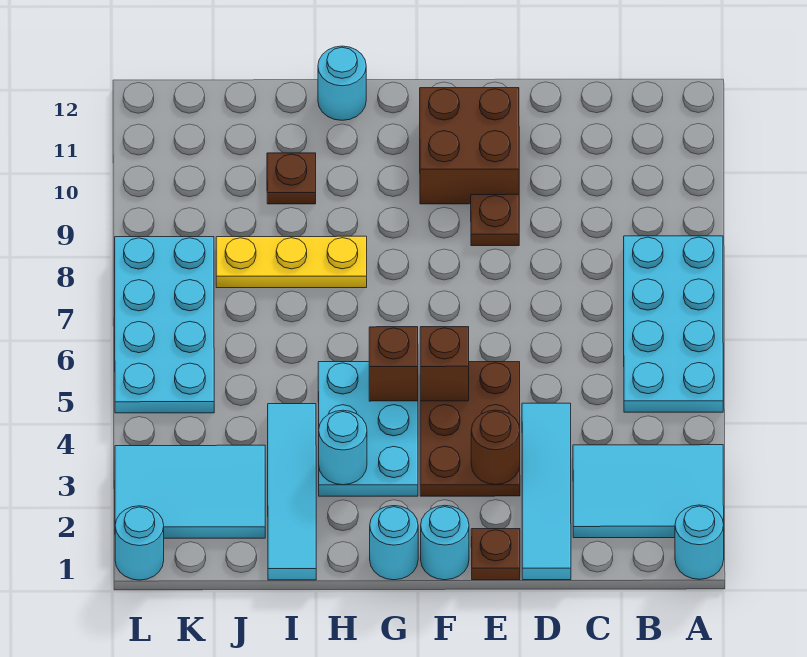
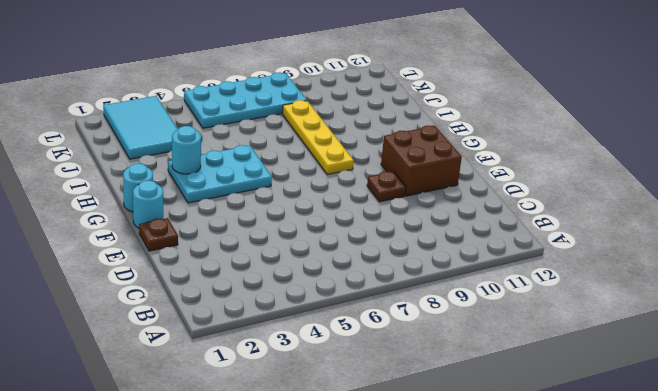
yellow 1x4 plate [282,100,354,175] -> yellow 1x3 plate [216,236,367,288]
none -> cyan 1x1 round brick [675,505,724,579]
none -> cyan 2x3 tile [573,445,724,538]
none -> cyan 2x4 plate [624,236,723,412]

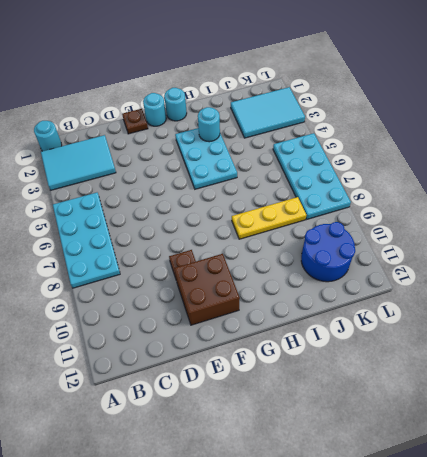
blue 2x2 round brick [301,222,355,282] -> none
none -> cyan 1x4 tile [522,403,571,580]
none -> brown 2x3 plate [420,362,520,496]
none -> cyan 1x1 round brick [318,46,366,120]

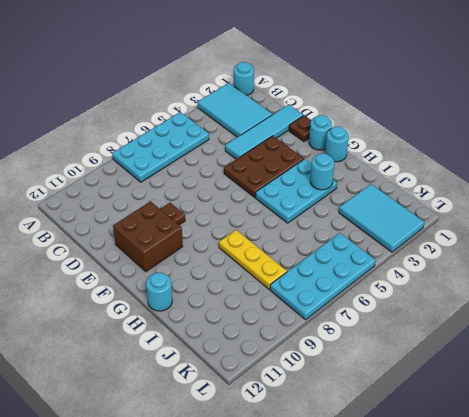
none -> cyan 1x4 tile [268,404,316,580]
none -> brown 1x1 plate [267,153,316,204]
none -> cyan 1x1 round brick [115,506,164,580]

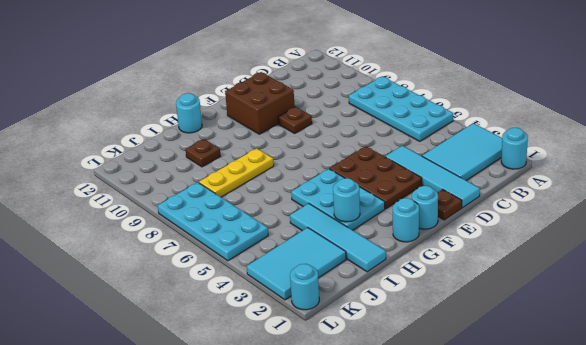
none -> brown 1x1 round brick [471,410,520,485]
none -> brown 1x1 brick [420,327,469,401]
none -> brown 1x1 brick [369,327,418,401]

